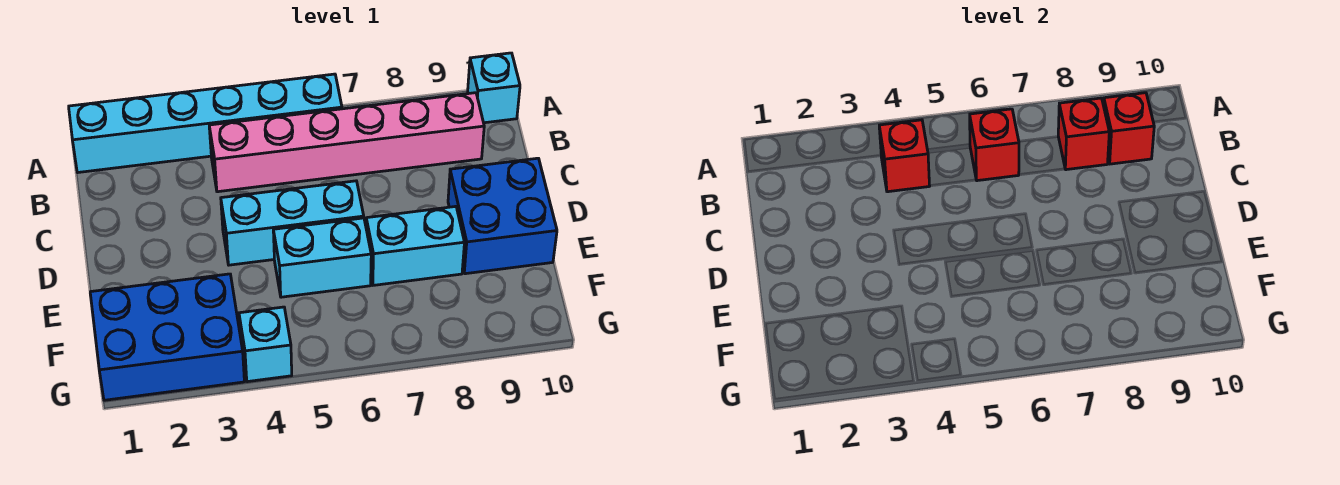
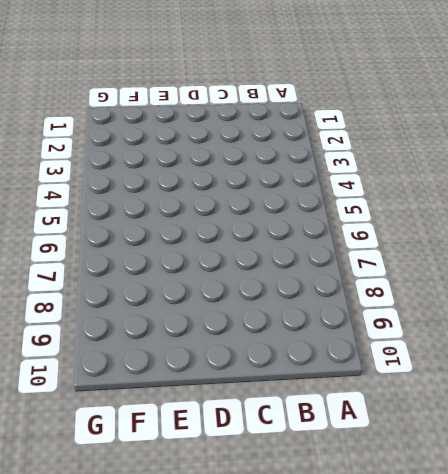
none -> cyan 1x6 brick [69,74,342,173]
none -> cyan 1x1 brick [468,53,520,123]
none -> pink 1x6 brick [209,93,484,192]

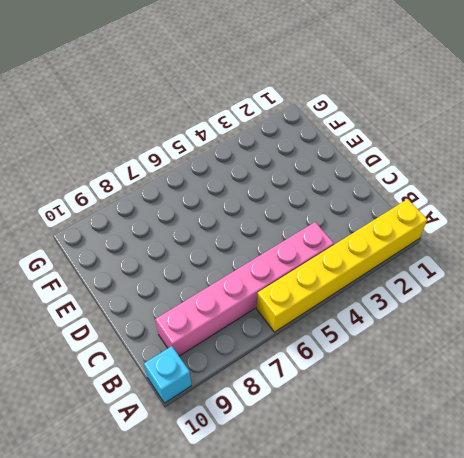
yellow 1x6 brick [257,199,427,332] -> cyan 1x6 brick [69,74,342,173]
none -> cyan 1x3 brick [221,181,364,265]
none -> blue 2x2 brick [448,158,557,274]
none -> cyan 1x2 brick [273,218,371,297]

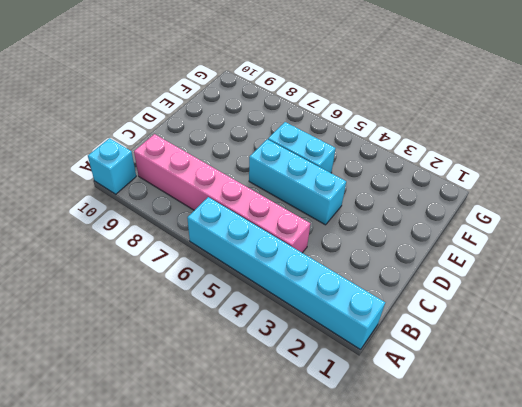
none -> blue 2x2 brick [448,158,557,274]
none -> cyan 1x2 brick [366,206,464,285]
none -> blue 2x3 brick [90,274,244,400]

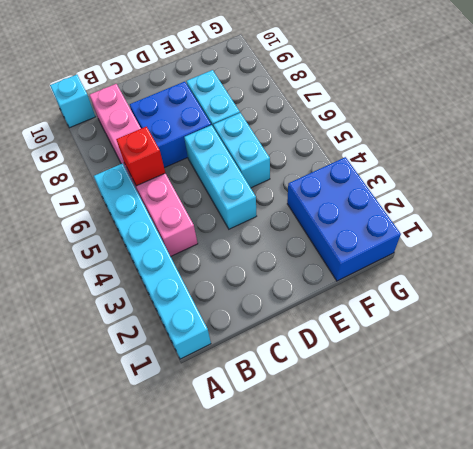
blue 2x2 brick [130,82,211,168] -> blue 2x2 brick moved to [448,158,557,274]
none -> cyan 1x1 brick [239,307,292,382]
none -> red 1x1 brick [879,120,929,192]
none -> red 1x1 brick [1058,98,1109,170]

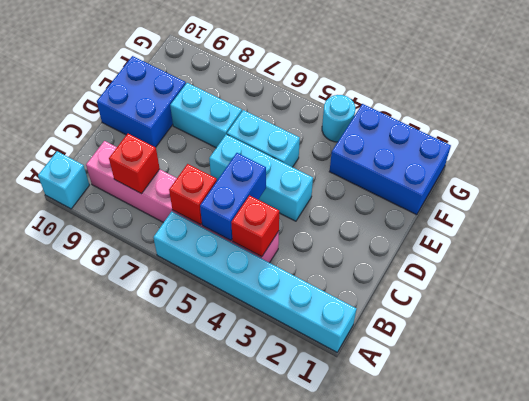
blue 1x2 brick [200,153,266,240] -> none
cyan 1x1 round brick [322,95,355,142] -> cyan 1x1 brick [239,307,292,382]
none -> red 1x1 brick [1103,93,1154,164]

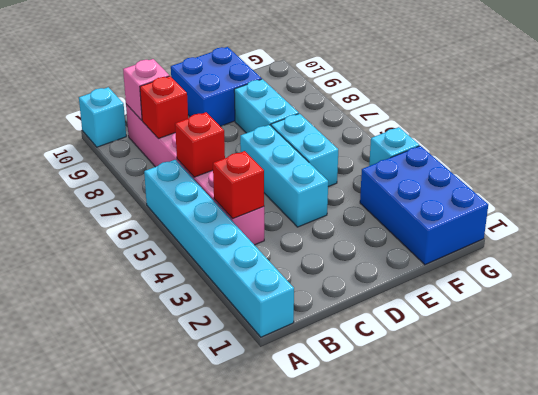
pink 1x1 brick [123,59,169,120] -> red 1x1 brick [1103,93,1154,164]

